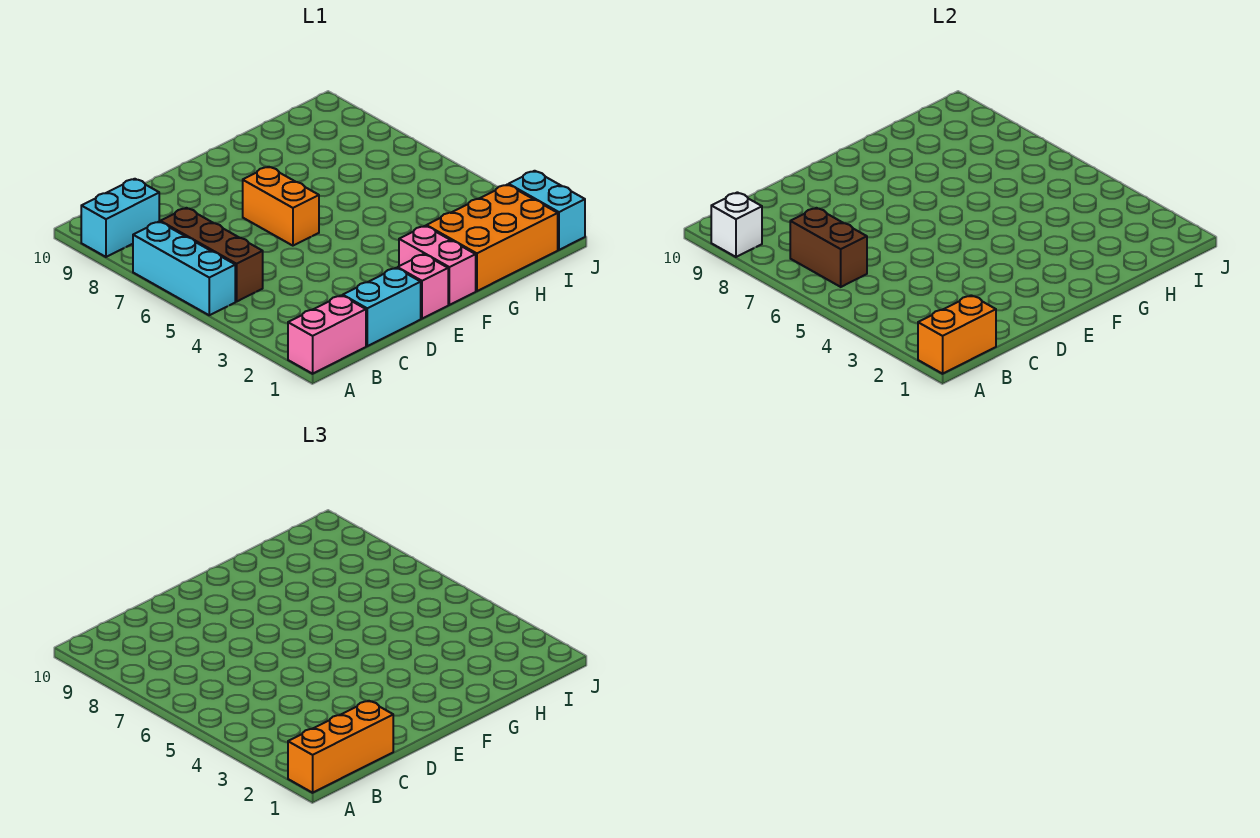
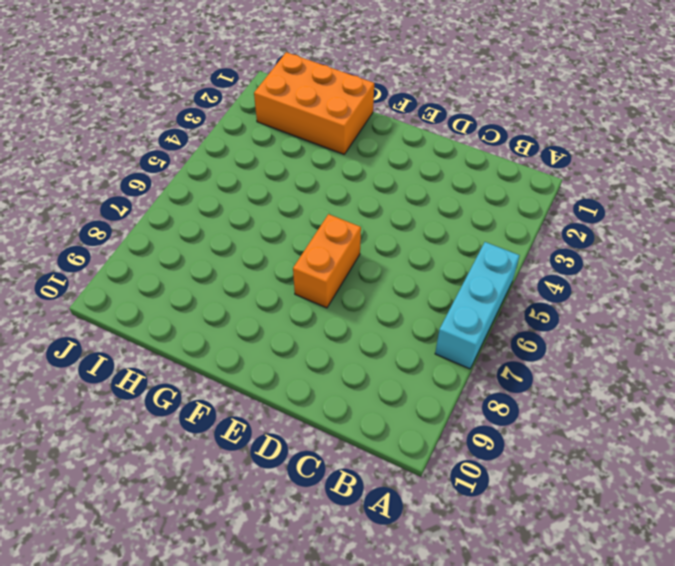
none -> pink 1x2 brick [288,295,366,374]
none -> cyan 1x2 brick [81,179,159,257]
none -> brown 1x3 brick [160,208,263,301]

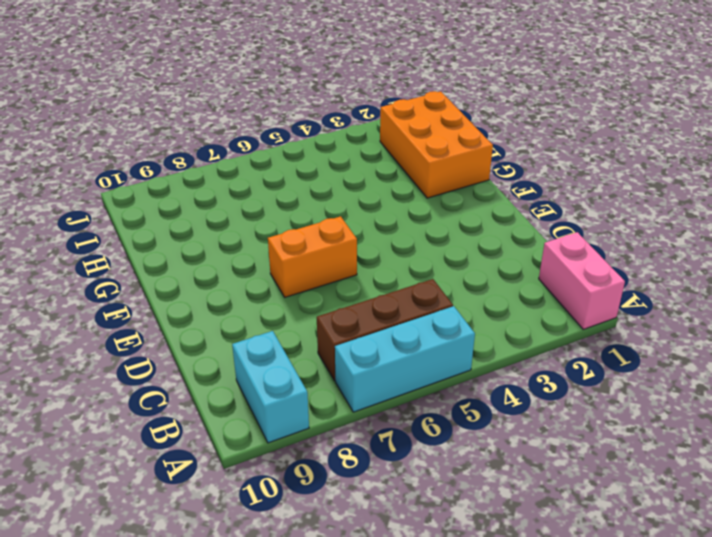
none -> cyan 1x2 brick [343,268,421,346]
none -> pink 1x1 brick [398,254,448,319]
none -> pink 1x2 brick [399,226,476,305]

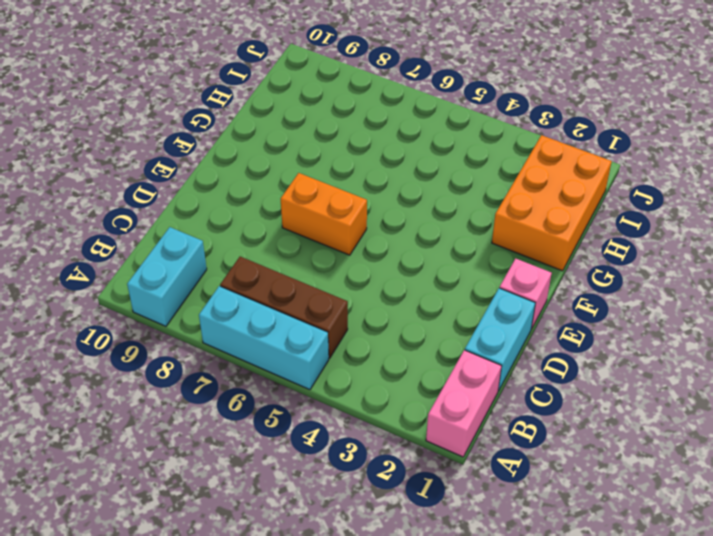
none -> pink 1x2 brick [399,226,476,305]
none -> cyan 1x2 brick [509,171,585,250]
none -> orange 1x2 brick [918,295,996,374]

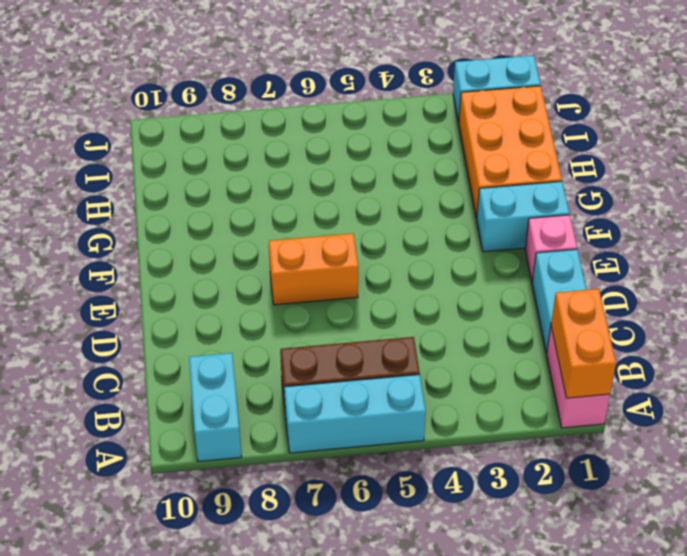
cyan 1x2 brick [477,181,569,252] -> pink 1x2 brick [399,226,476,305]
none -> white 1x1 brick [711,192,762,257]
none -> brown 1x2 brick [790,208,867,287]
none -> orange 1x3 brick [288,701,393,793]

